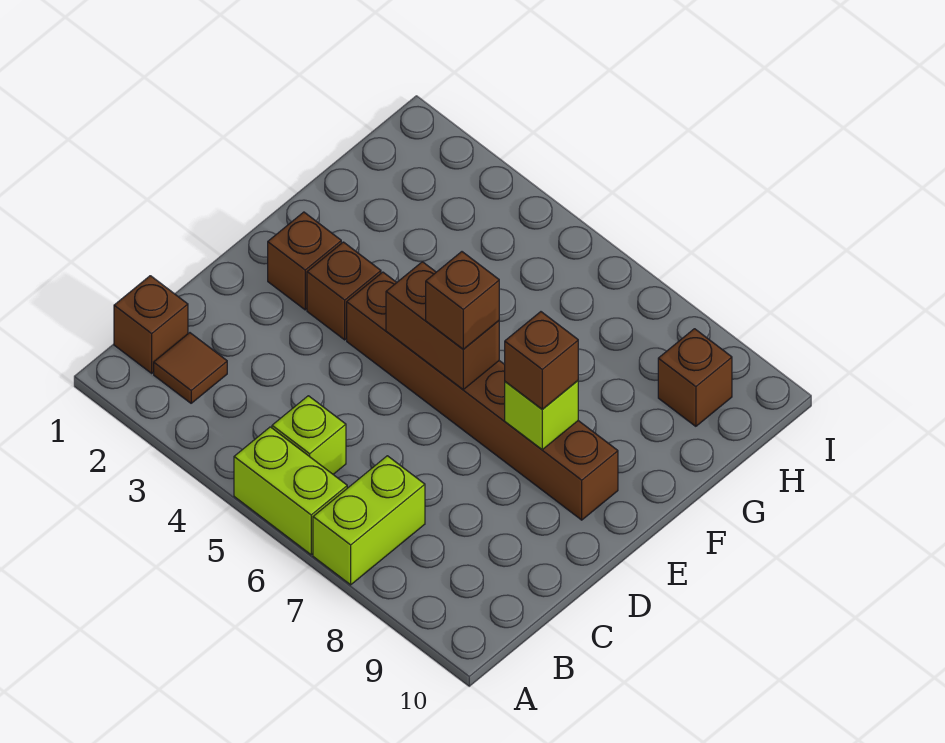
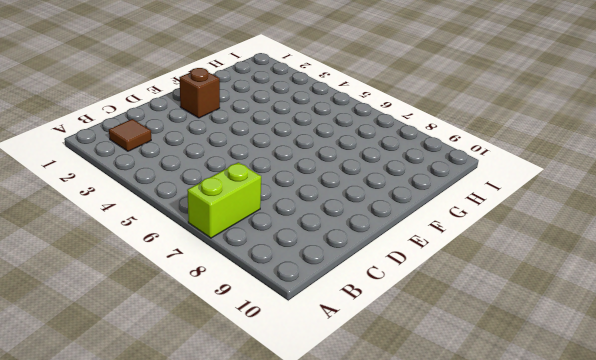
none -> lime 1x2 brick [234,427,347,555]
none -> brown 1x1 brick [114,276,188,373]
none -> lime 1x1 brick [272,396,346,474]

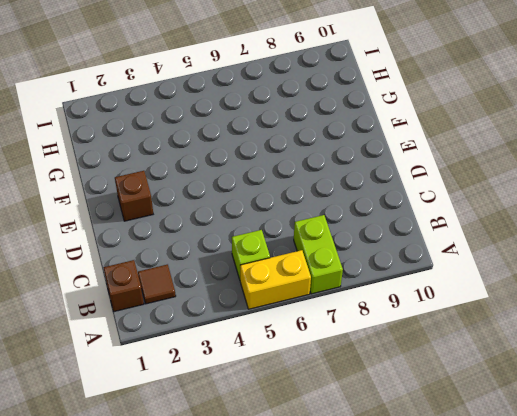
yellow 1x2 brick [240,250,311,309] -> lime 1x2 brick [234,427,347,555]
none -> brown 1x1 brick [307,242,381,340]
none -> brown 1x6 brick [347,272,618,520]
none -> brown 1x1 brick [658,329,732,426]

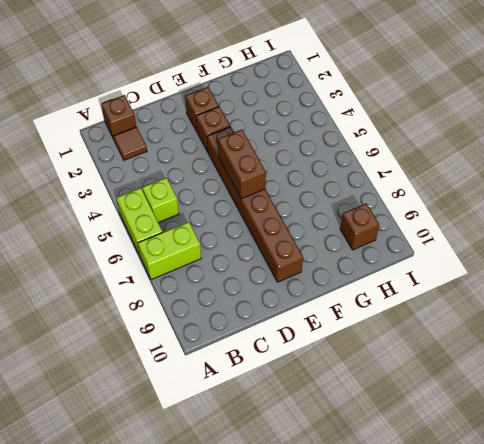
none -> lime 1x1 brick [505,381,578,450]
none -> brown 1x1 brick [426,252,499,349]
none -> brown 1x1 brick [505,312,578,409]

